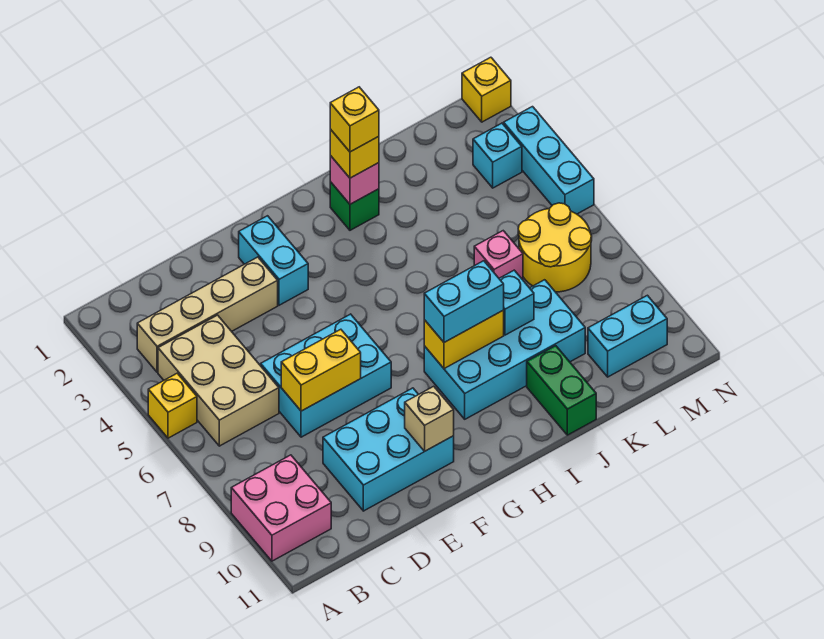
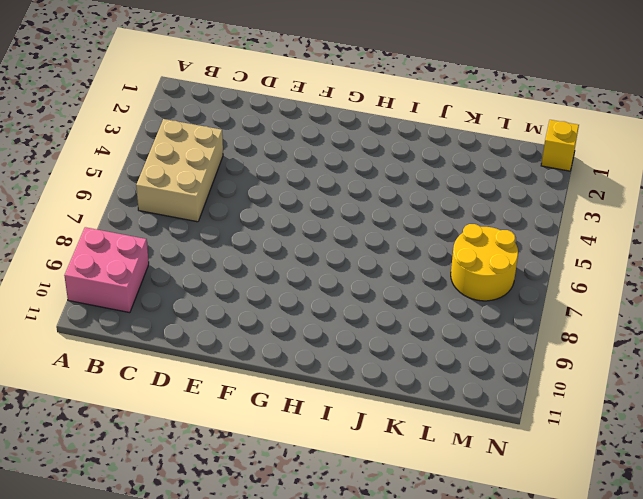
none -> yellow 1x1 brick [148,373,197,438]
none -> tan 1x4 brick [137,257,278,372]
none -> cyan 2x3 brick [261,314,391,437]

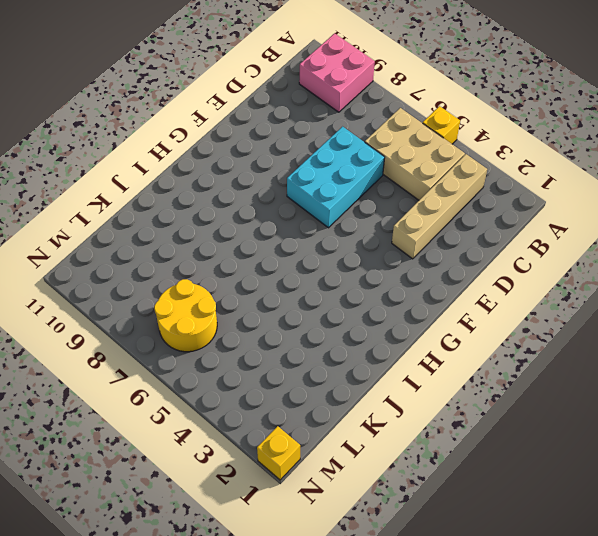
none -> cyan 2x3 brick [323,388,454,511]
none -> cyan 1x2 brick [239,216,308,305]
none -> cyan 2x4 brick [424,280,585,419]

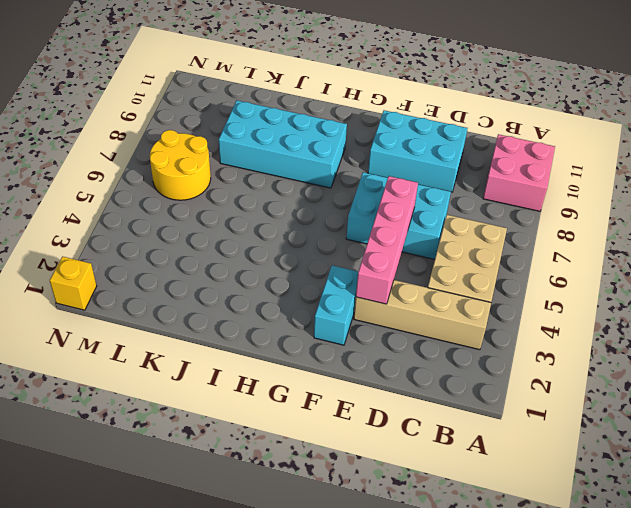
pink 1x4 brick [356,176,418,304] -> none
none -> yellow 1x1 brick [148,373,197,438]
none -> green 1x1 brick [330,182,379,230]
none -> green 1x2 brick [527,346,596,435]

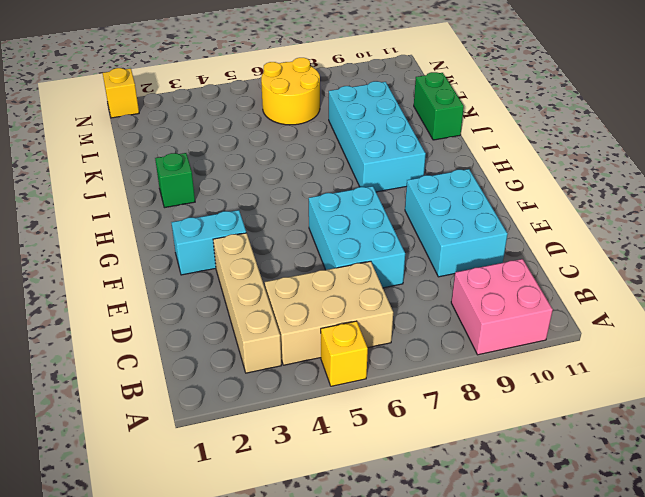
green 1x2 brick [414,72,464,140] -> green 1x2 brick turned to [527,346,596,435]
none -> pink 1x1 brick [474,231,523,280]
none -> cyan 1x2 brick [588,295,667,377]
none -> cyan 1x1 brick [473,123,522,188]

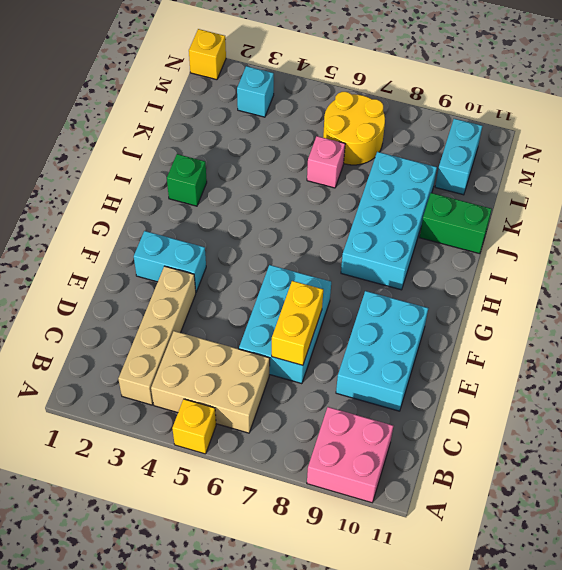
none -> cyan 1x3 brick [504,107,594,214]
none -> tan 1x1 brick [405,386,454,451]
none -> yellow 1x2 brick [424,310,504,369]

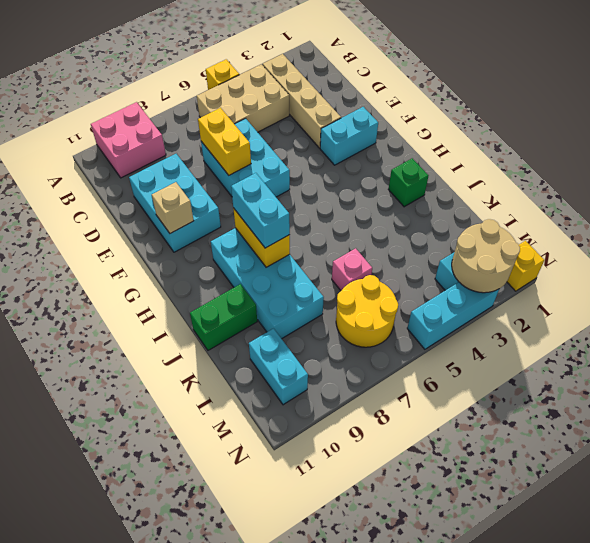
tan 2x2 round brick [452,219,520,293] -> none
none -> pink 1x1 brick [330,156,379,204]
none -> cyan 1x1 brick [499,270,534,335]
none -> yellow 1x1 brick [330,129,379,178]

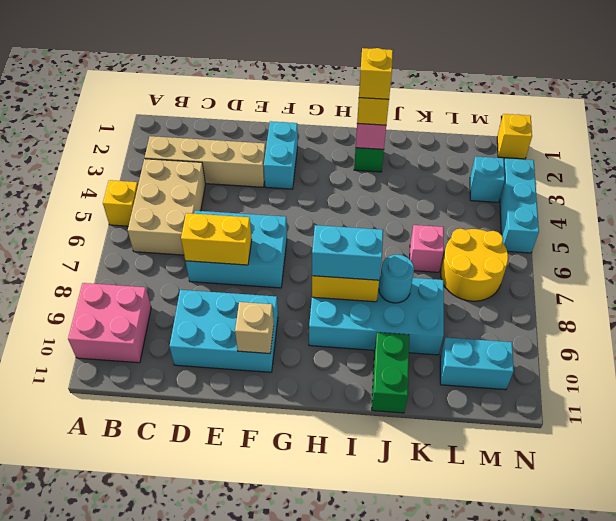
cyan 1x1 round brick [379,255,414,303] -> cyan 1x1 brick [499,270,534,335]

